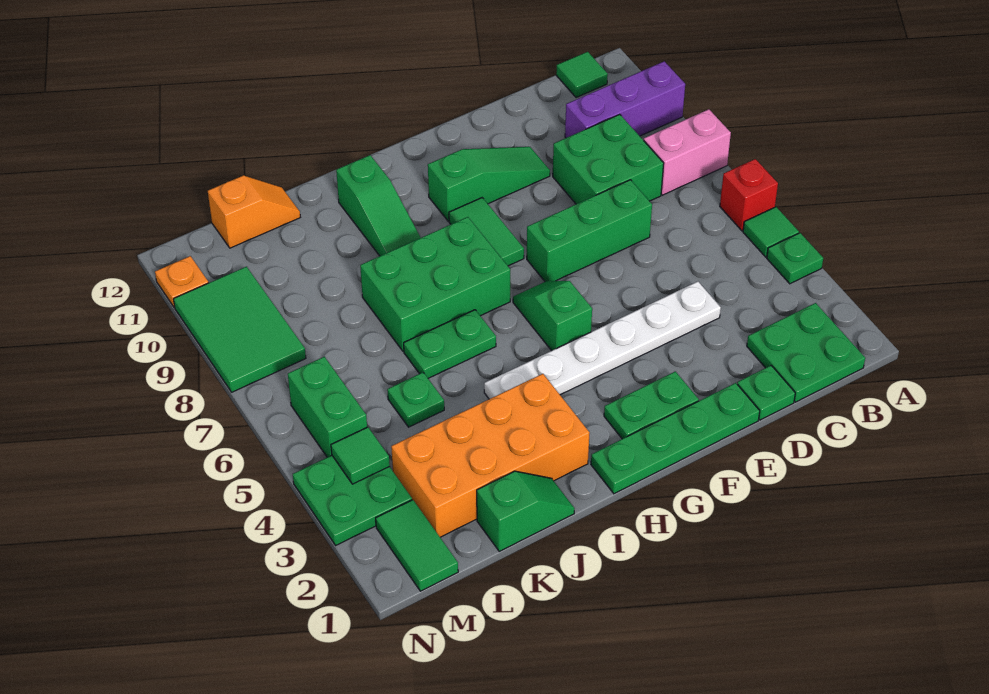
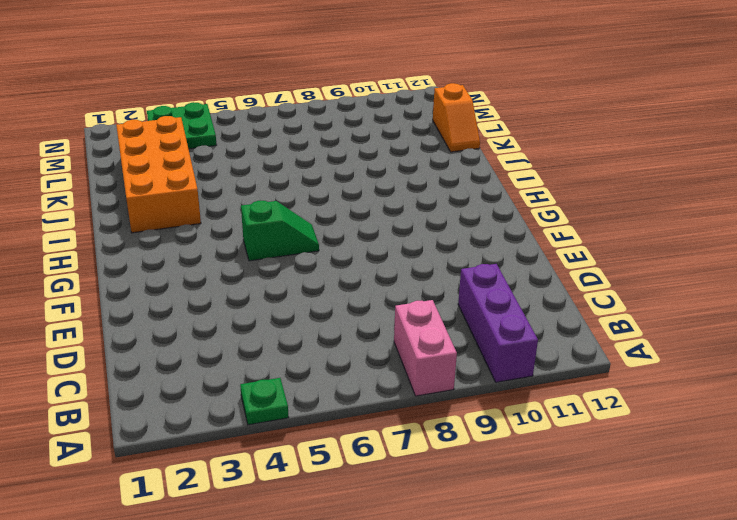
none -> green 1x1 tile [743,207,799,257]
none -> red 1x1 brick [720,159,778,231]
none -> green 2x2 plate [747,303,865,402]

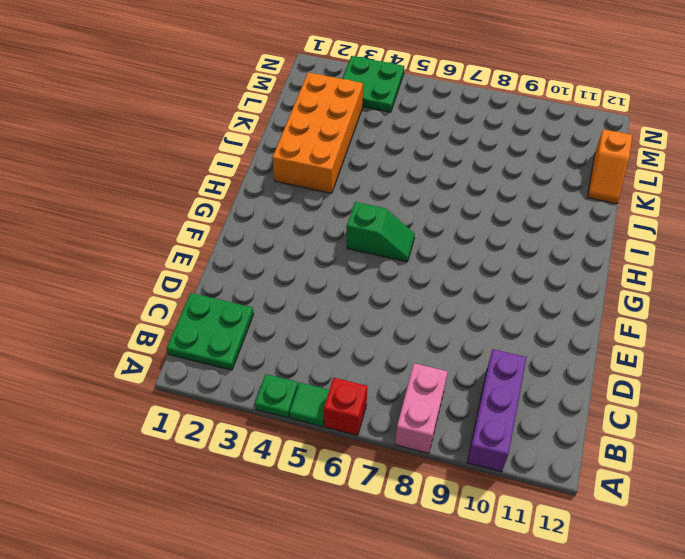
none -> green 1x1 tile [556,52,608,98]
none -> green 2x2 brick [553,114,664,204]
none -> green 1x1 plate [737,366,795,420]

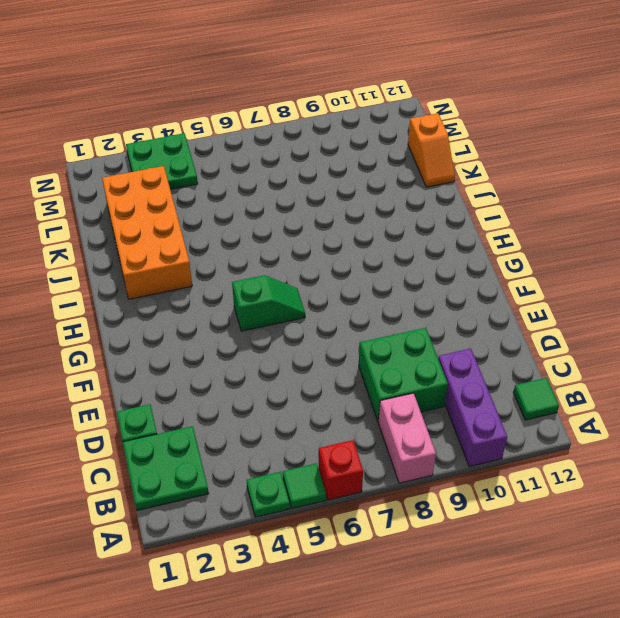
none -> white 1x6 plate [484,282,721,399]
none -> green 1x3 brick [527,180,652,282]
none -> green 1x4 plate [591,383,760,494]

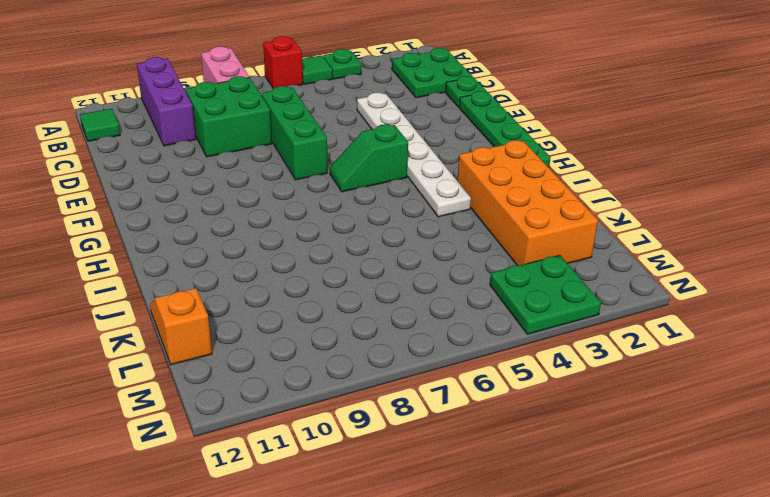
none -> green 1x3 slope [428,147,550,221]
none -> green 1x2 plate [604,371,699,439]
none -> green 1x2 tile [449,198,524,266]

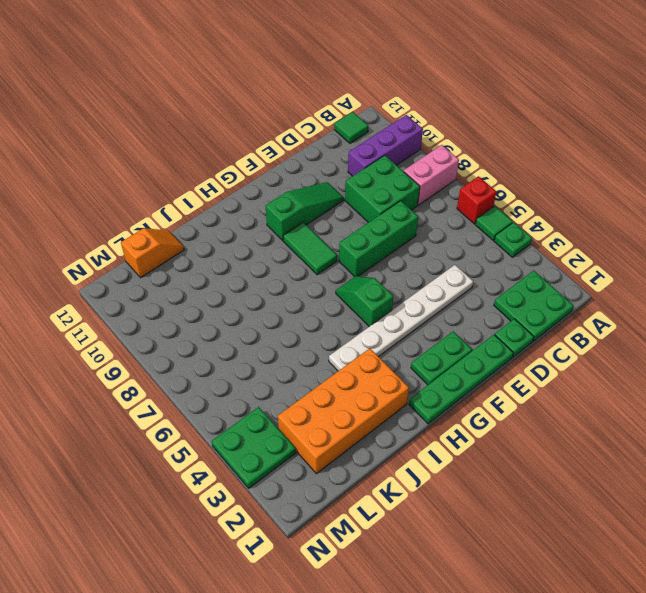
none -> green 2x3 brick [360,217,510,352]
none -> green 1x2 plate [404,310,496,378]
none -> green 1x3 slope [336,155,421,256]

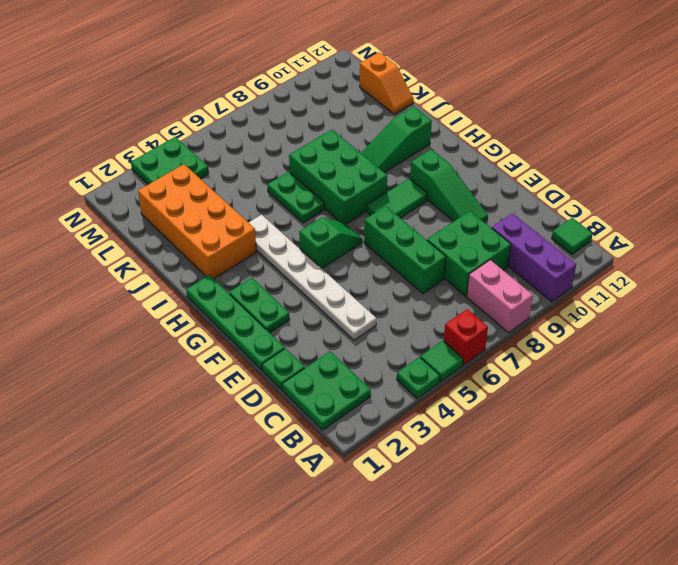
none -> green 1x2 slope [477,471,575,551]
none -> green 1x1 plate [387,372,444,427]
none -> green 1x2 tile [376,500,458,591]

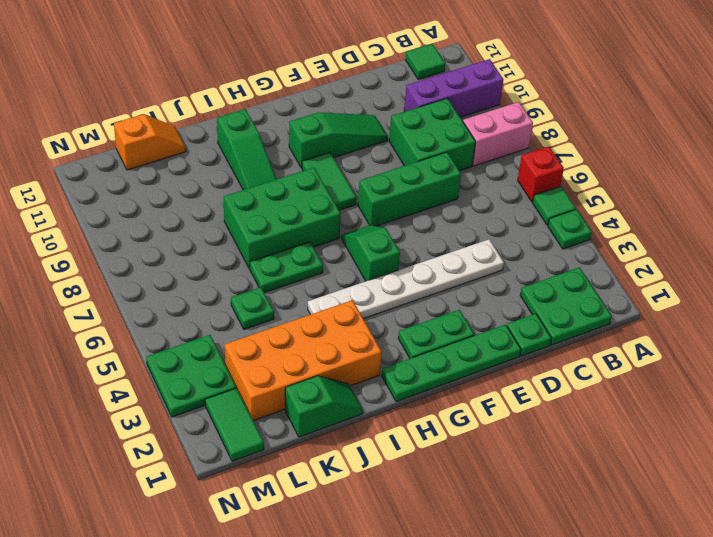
none -> green 1x2 brick [288,357,367,457]
none -> green 2x3 tile [173,267,306,392]
none -> orange 1x1 plate [155,256,208,308]

